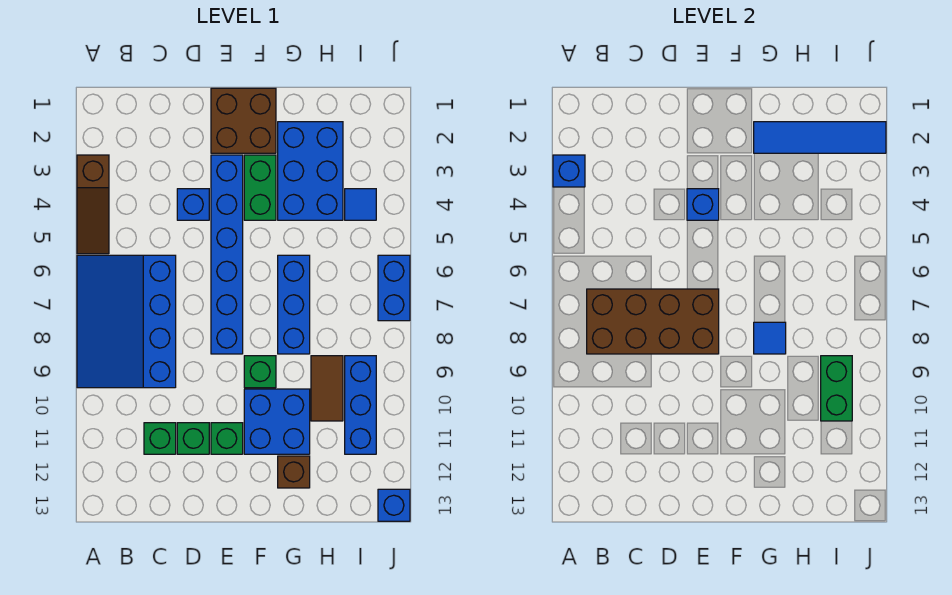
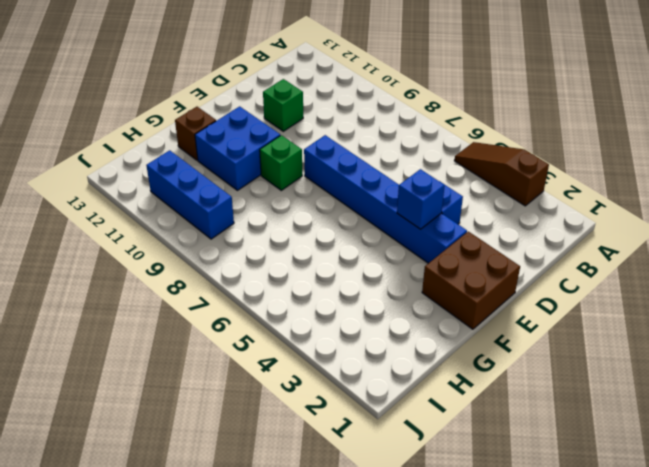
none -> blue 3x4 slope [77,255,176,388]
none -> green 1x1 brick [144,423,176,454]
none -> green 1x1 brick [211,423,243,454]

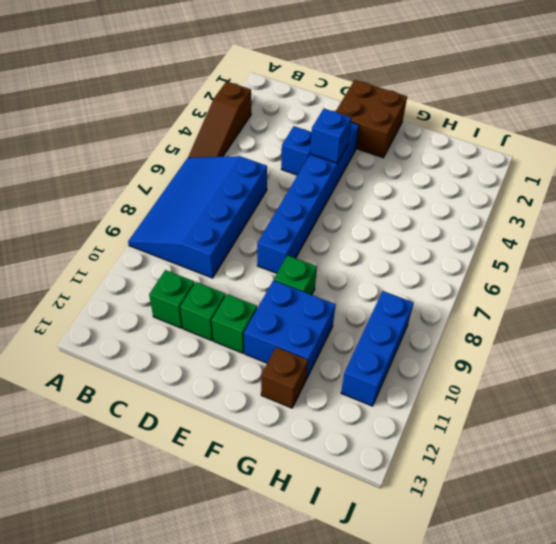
none -> green 1x2 brick [244,155,276,220]
none -> blue 2x3 brick [278,122,343,220]
none -> blue 1x3 brick [278,255,310,354]

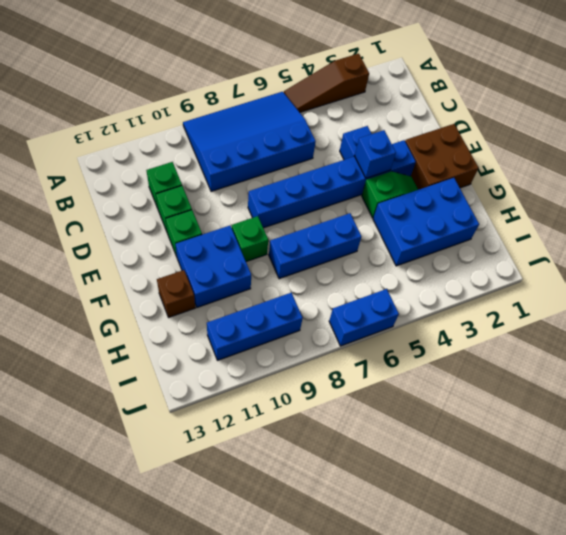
green 1x2 slope [362,171,418,218] -> green 1x2 brick [244,155,276,220]
none -> brown 1x2 tile [311,356,343,421]
none -> blue 1x1 tile [345,189,376,220]
none -> blue 1x1 brick [378,489,410,521]

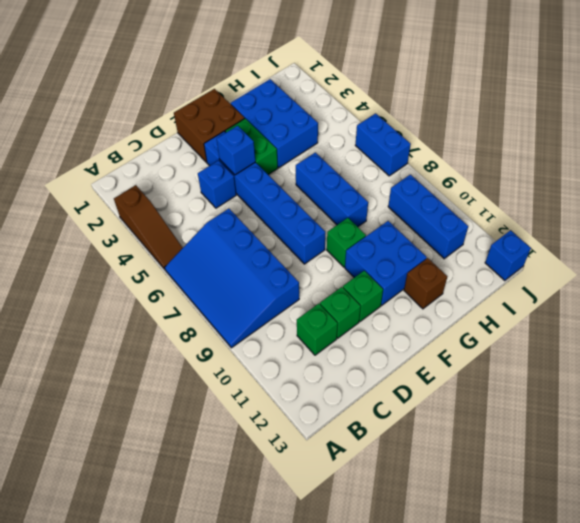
none -> brown 1x2 tile [311,356,343,421]
none -> blue 1x1 tile [345,189,376,220]
none -> blue 1x1 brick [553,155,585,187]

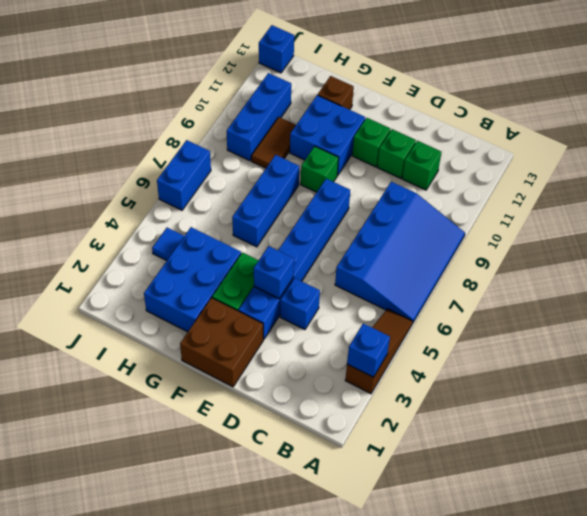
none -> brown 2x4 brick [587,289,719,354]
none -> blue 1x4 tile [754,122,886,153]
none -> blue 1x1 tile [754,322,786,354]

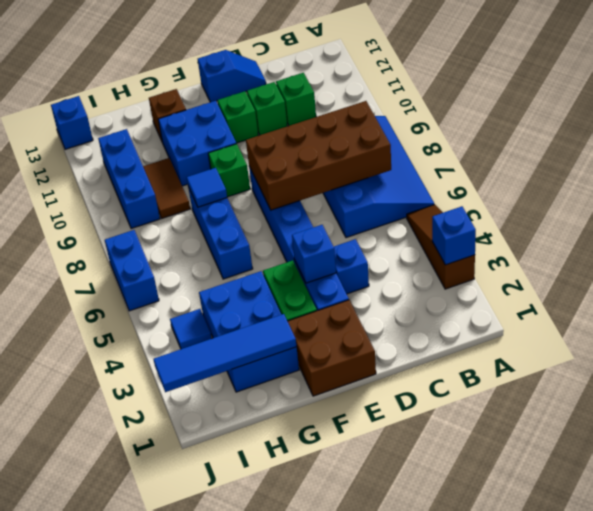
blue 1x2 slope [198,50,266,102] -> none
none -> green 1x2 brick [821,356,852,421]

